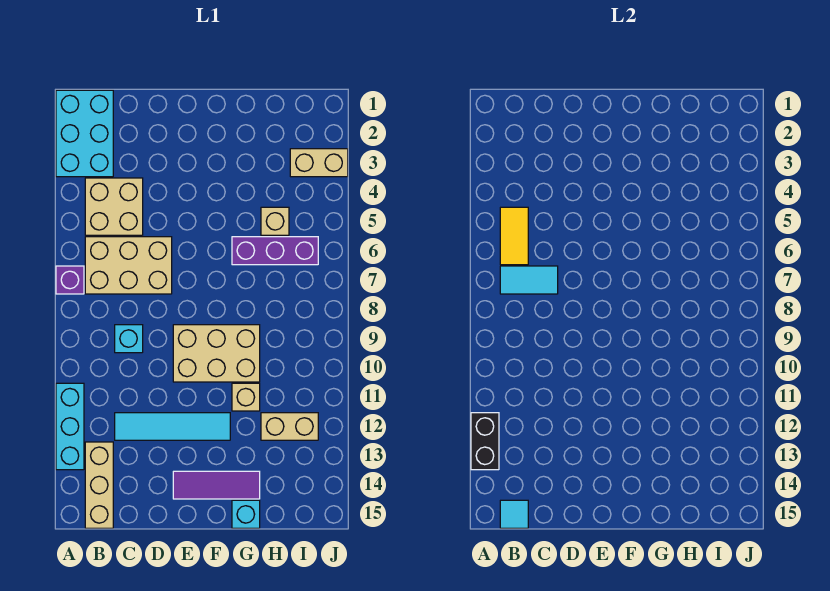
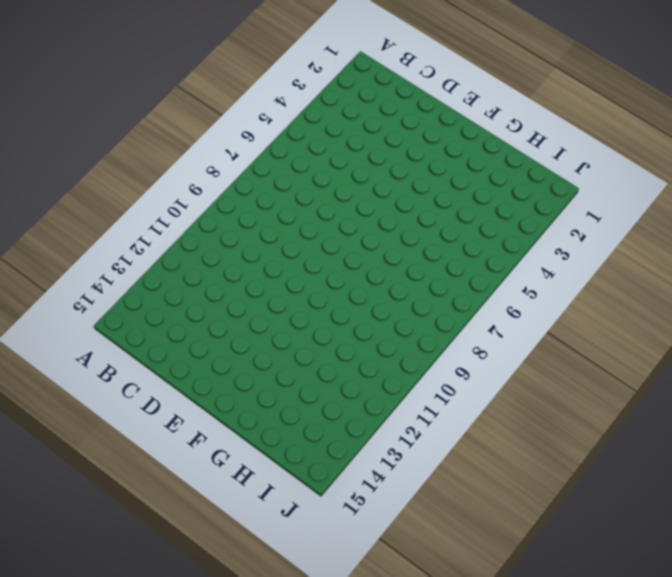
none -> cyan 2x3 brick [56,90,113,177]
none -> purple 1x1 brick [56,266,84,294]
none -> cyan 1x3 brick [56,383,84,470]

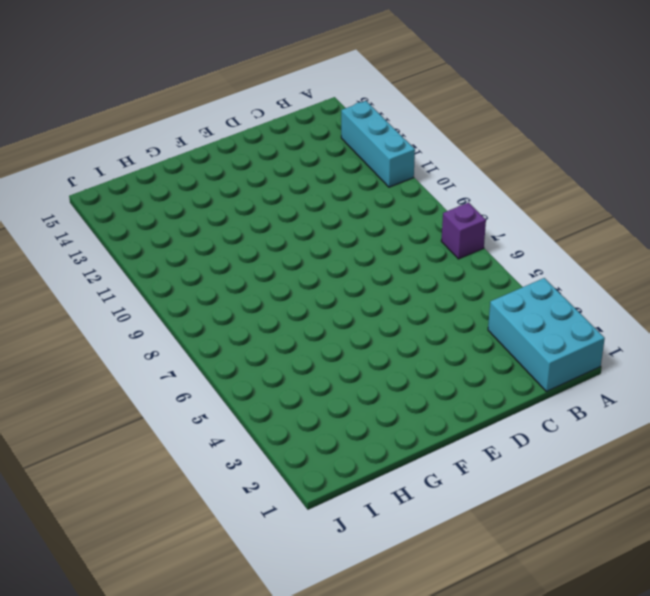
none -> tan 2x2 brick [85,178,143,235]
none -> tan 2x3 brick [85,237,172,294]
none -> tan 1x3 brick [85,442,113,528]

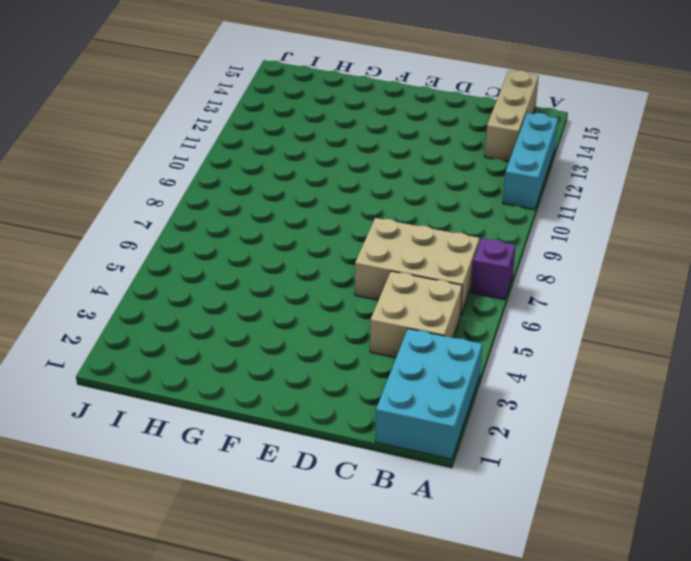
none -> cyan 1x1 brick [115,325,143,353]
none -> cyan 1x4 tile [115,413,230,440]
none -> tan 2x3 brick [173,325,260,382]

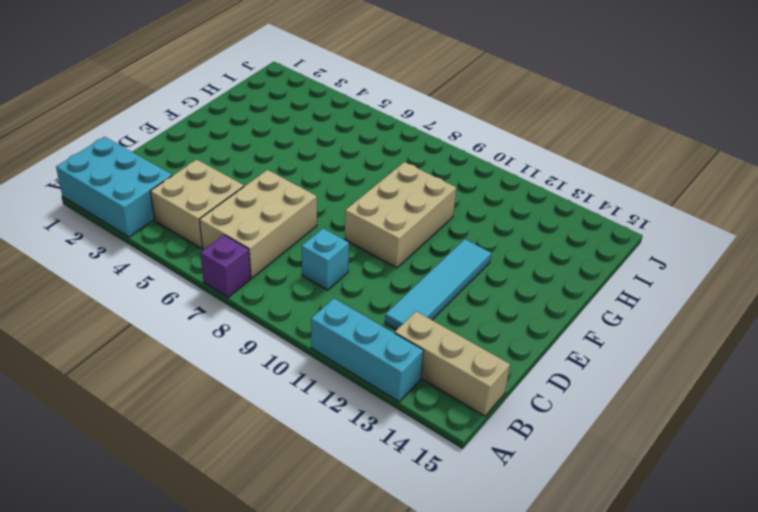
none -> purple 1x3 tile [173,471,260,499]
none -> purple 1x3 brick [232,237,318,265]
none -> tan 1x1 brick [232,383,260,411]

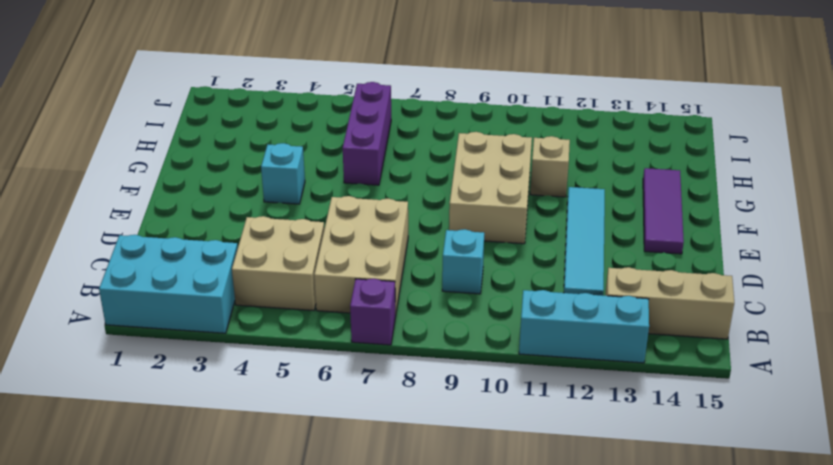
cyan 1x1 brick [261,143,305,204] -> cyan 1x1 brick moved to [232,500,260,528]
none -> tan 1x1 brick [261,207,289,235]
none -> tan 1x2 brick [261,413,318,440]
none -> tan 1x2 brick [290,149,348,177]

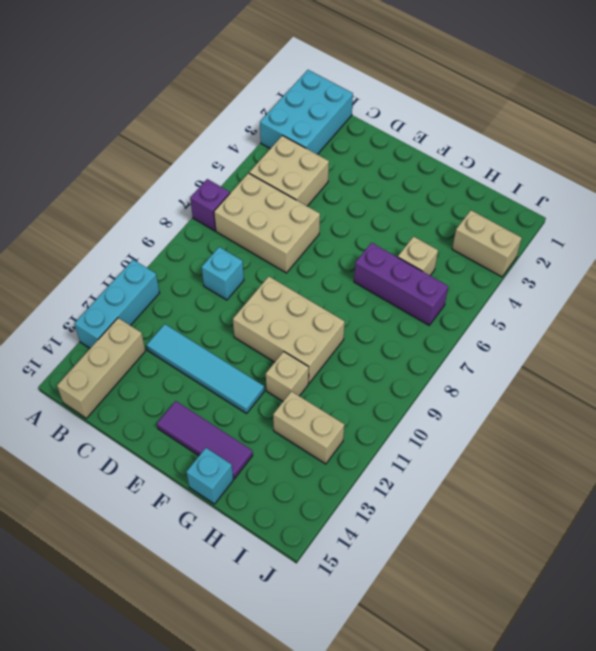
none -> black 1x2 brick [471,413,499,470]
none -> yellow 1x2 tile [500,207,528,265]
none -> cyan 1x2 tile [500,266,558,294]

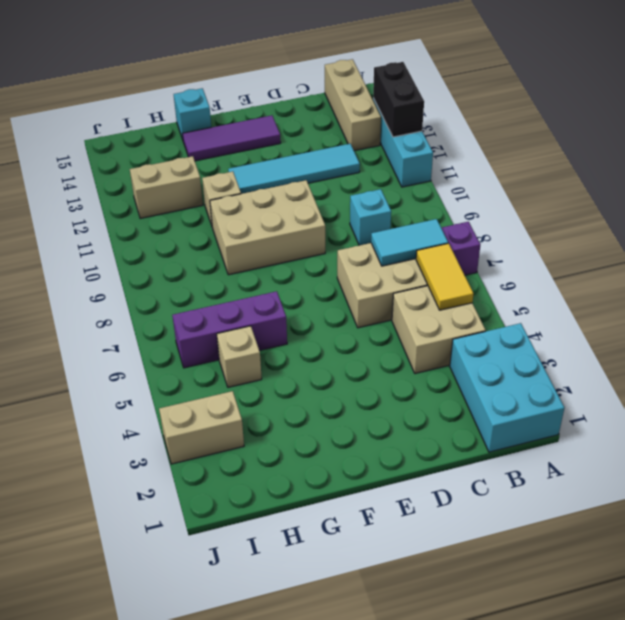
none -> cyan 1x1 tile [500,500,528,528]

